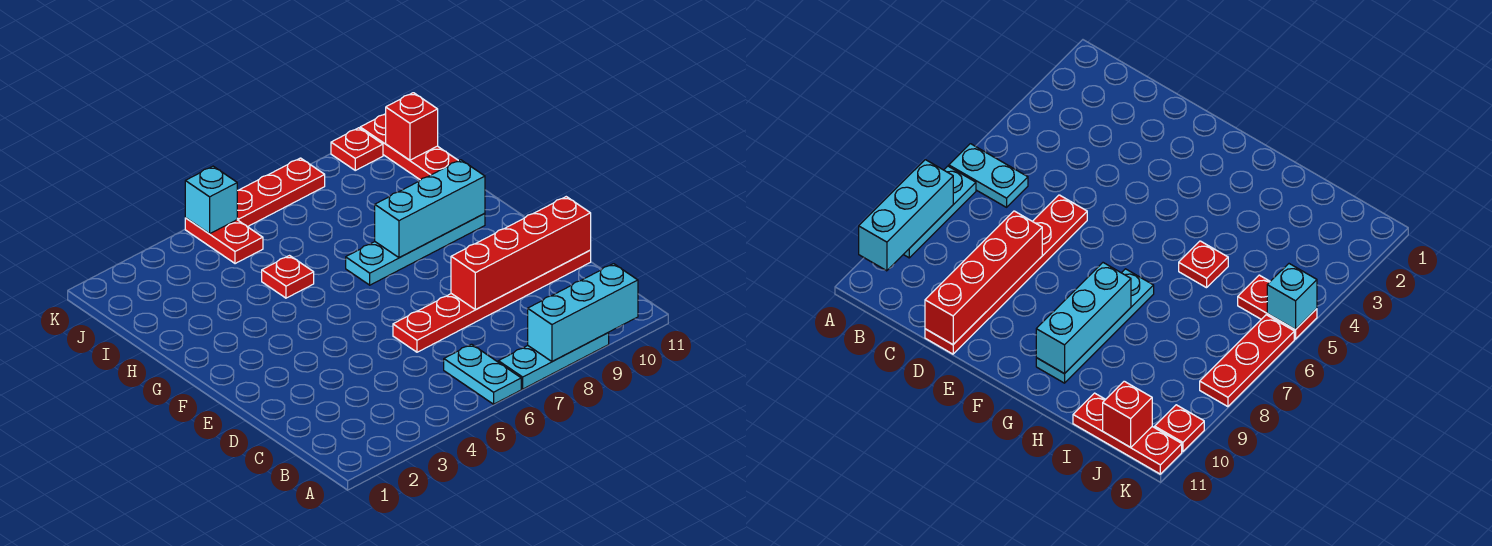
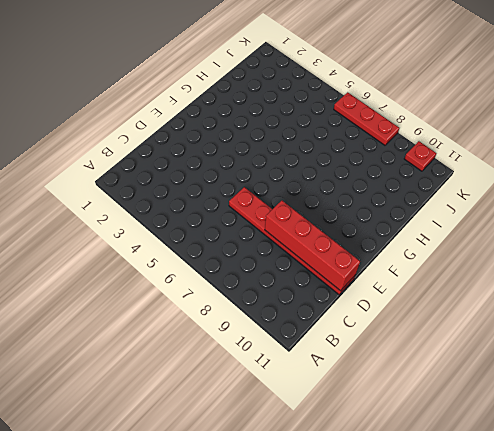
none -> cyan 1x2 plate [444,344,521,404]
none -> cyan 1x3 plate [498,333,609,389]
none -> cyan 1x4 plate [346,213,485,285]

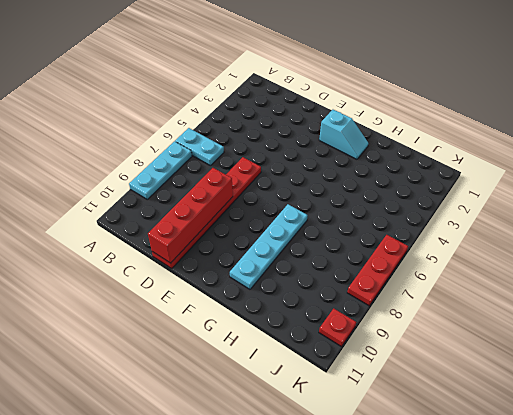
cyan 1x2 slope [319,110,368,159] -> none
none -> red 1x1 plate [262,256,314,298]
none -> red 1x3 plate [360,114,458,180]
none -> red 1x2 plate [185,218,263,264]

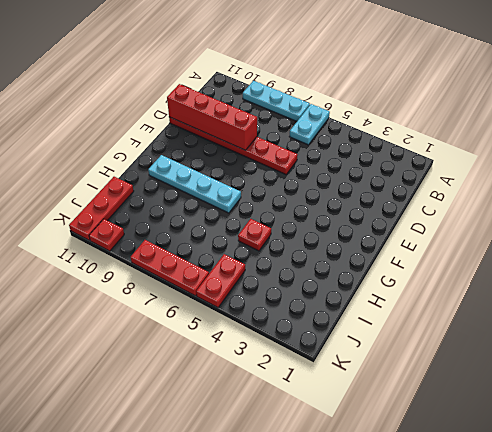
none -> cyan 1x3 brick [528,264,638,362]
none -> cyan 1x3 brick [375,160,485,258]
none -> red 1x1 brick [386,93,438,160]

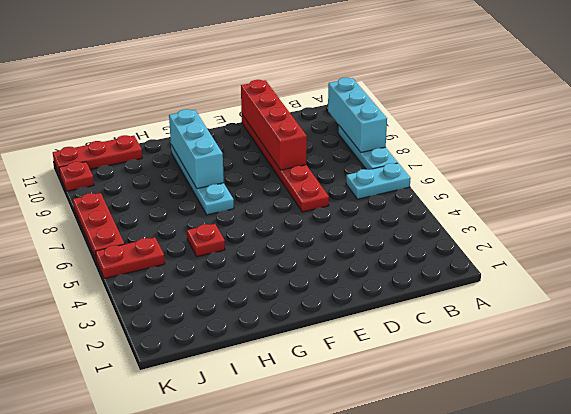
none -> red 1x1 brick [386,93,438,160]
none -> cyan 1x1 brick [185,166,237,234]

